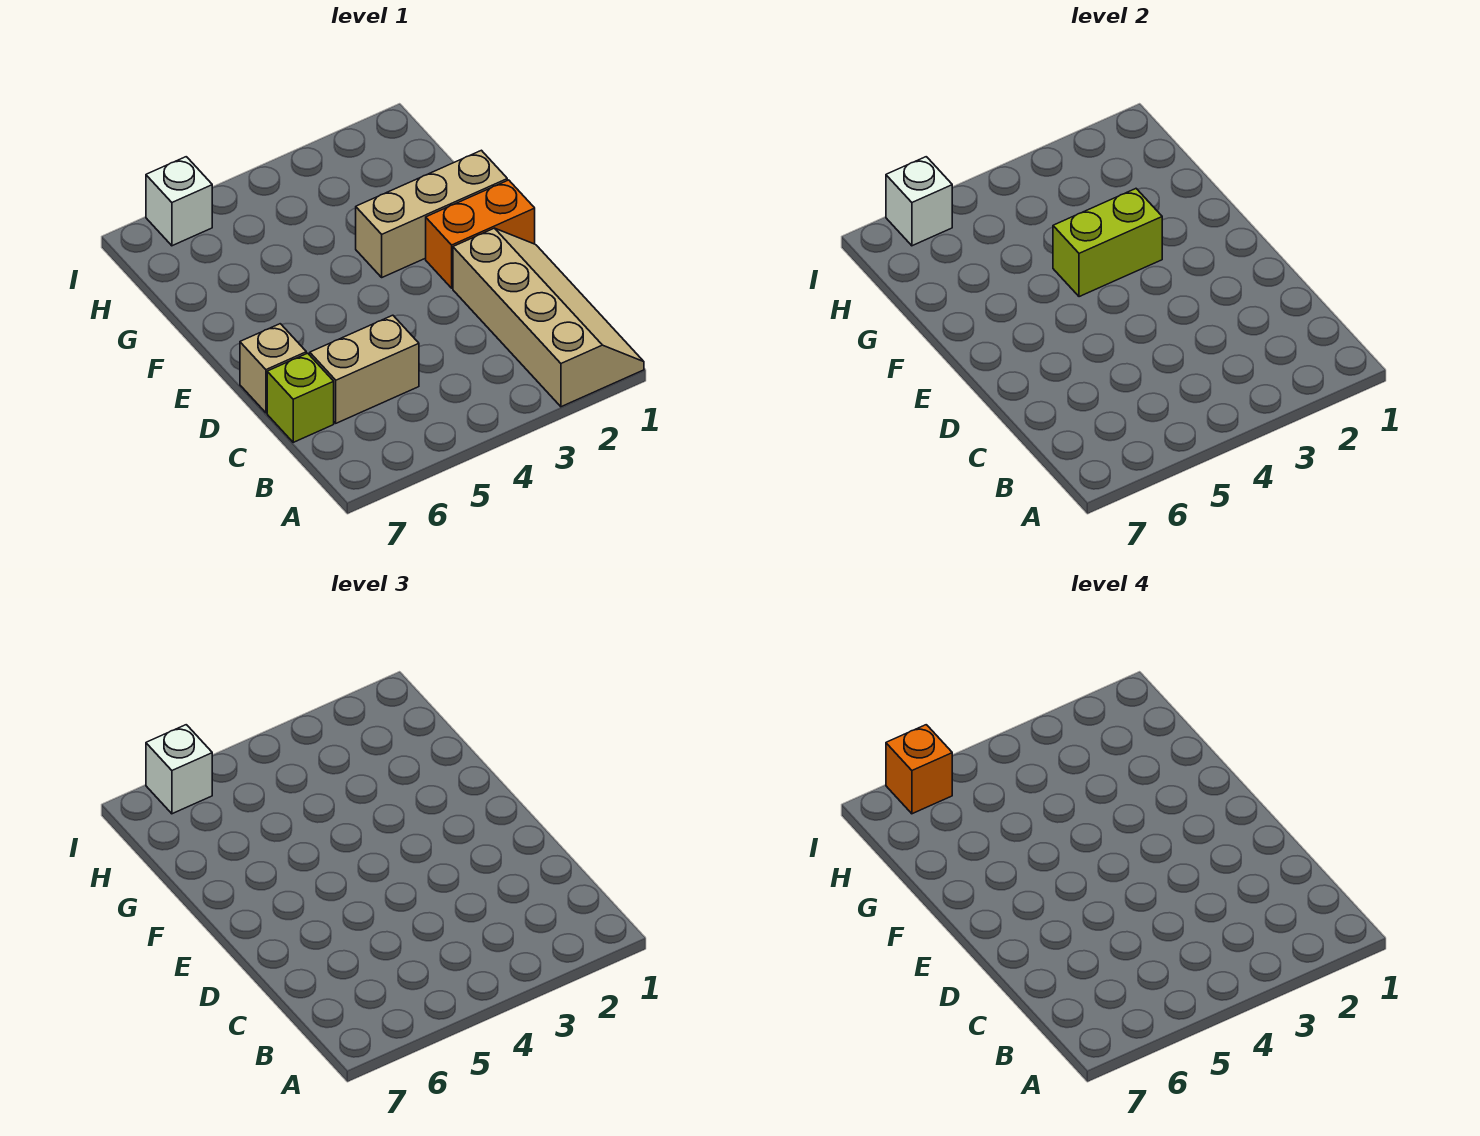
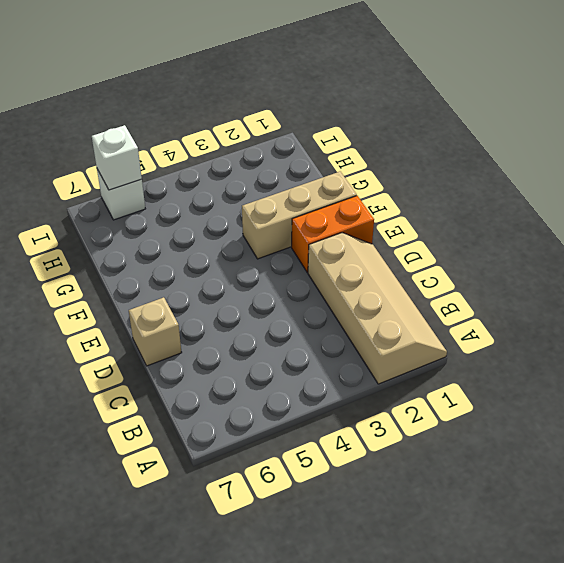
none -> tan 1x2 brick [310,315,419,423]
none -> lime 1x1 brick [267,353,334,442]

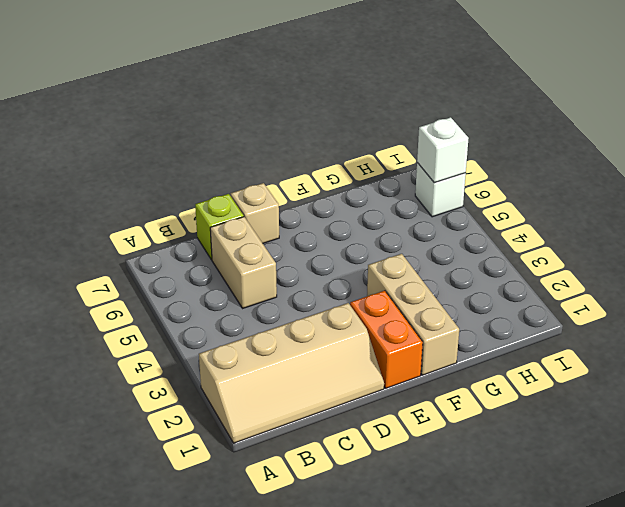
none -> lime 1x2 brick [1053,189,1162,297]
none -> white 1x1 brick [146,725,212,814]

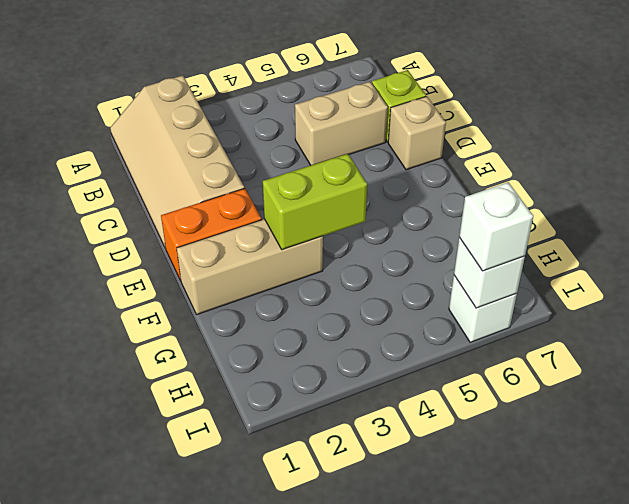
none -> orange 1x1 brick [886,725,952,814]

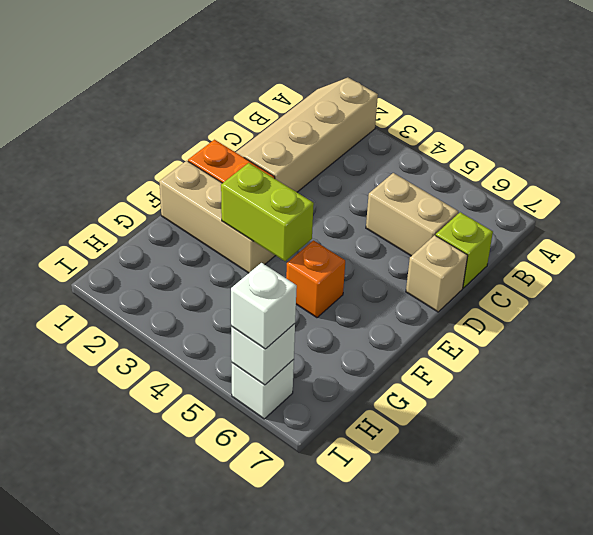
orange 1x1 brick [286,240,345,318] -> orange 1x1 brick moved to [886,725,952,814]

